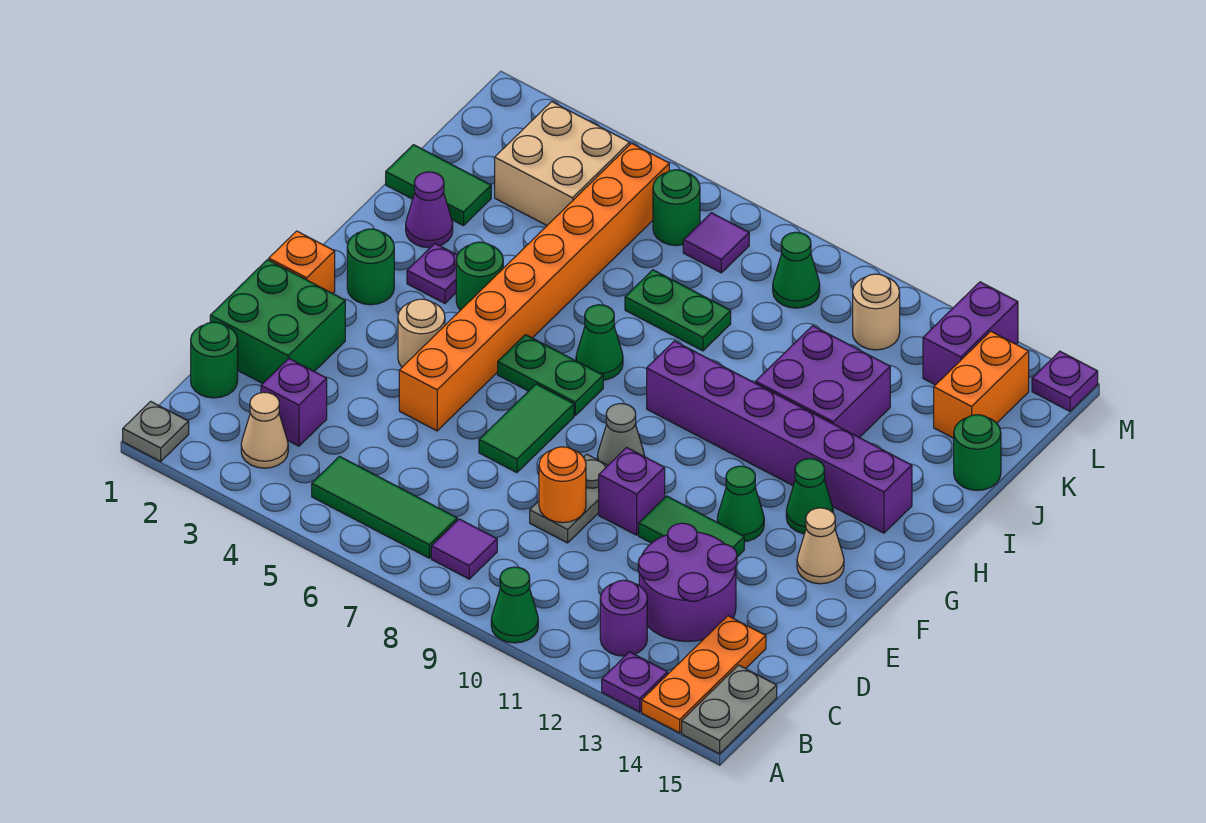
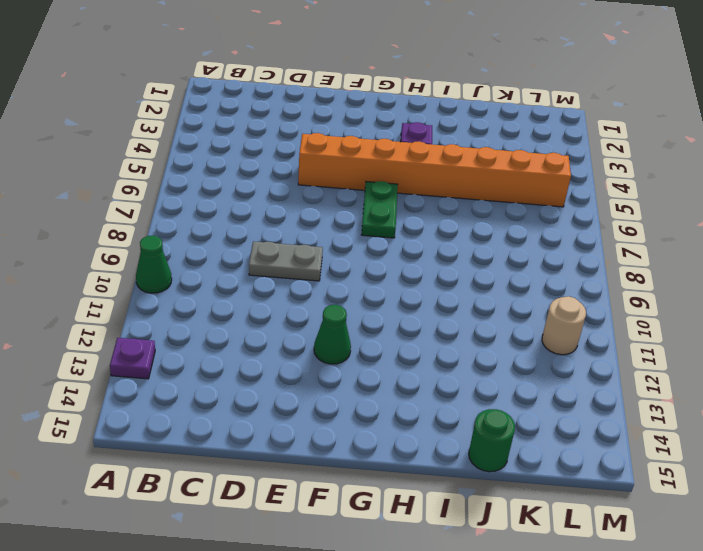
none -> grey 1x1 plate [123,401,189,461]
none -> orange 1x3 plate [642,616,766,733]
none -> grey 1x2 plate [682,665,777,754]
none -> tan 1x1 cone [241,392,288,468]

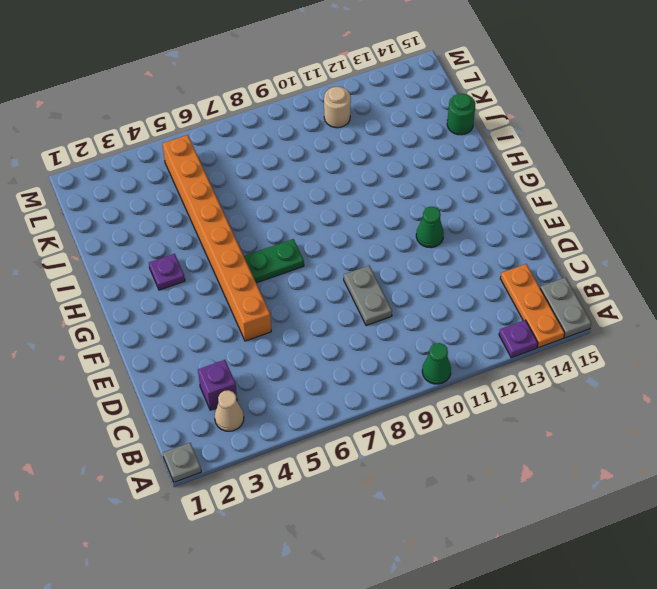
none -> green 1x3 tile [312,456,457,558]
none -> purple 1x1 tile [431,519,497,579]
none -> purple 1x1 round brick [600,580,647,656]
none -> green 1x1 round brick [191,322,238,398]

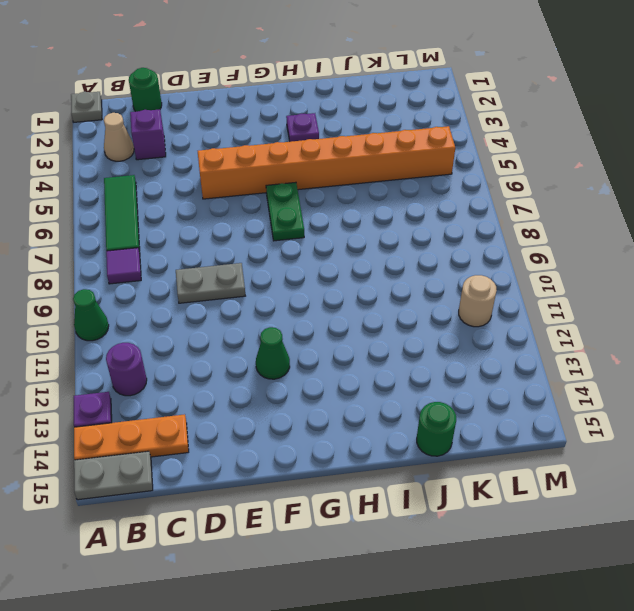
none -> purple 2x2 round brick [638,523,737,641]
none -> green 2x2 brick [210,260,345,384]
none -> green 1x2 tile [479,384,574,473]
none -> purple 1x1 brick [599,447,665,535]

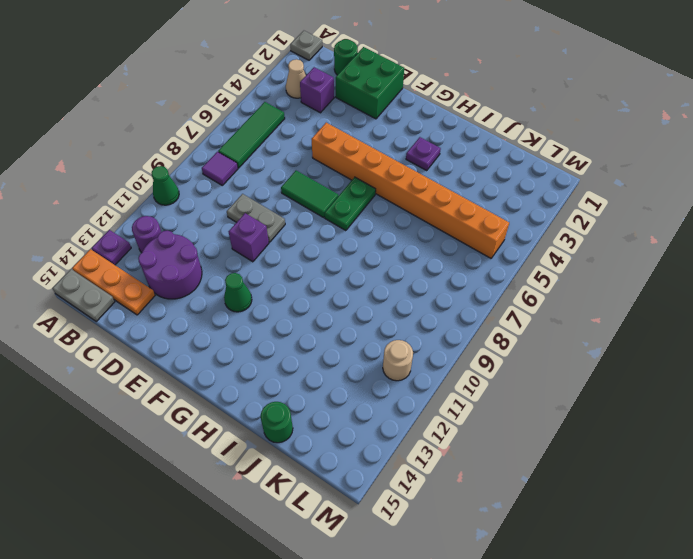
none -> green 1x2 tile [639,496,744,557]
none -> orange 1x1 brick [269,231,335,294]
none -> tan 1x1 round brick [398,299,445,367]
none -> grey 1x1 cone [597,404,644,465]

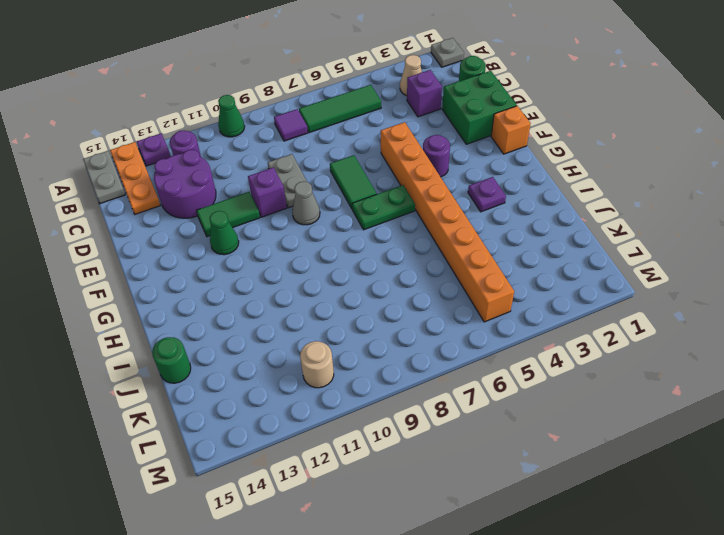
purple 1x1 round brick [423,135,450,177] -> tan 1x1 round brick [398,299,445,367]
none -> tan 1x1 cone [797,508,844,584]
none -> green 1x1 round brick [347,229,394,305]
none -> green 1x1 cone [786,459,833,534]
none -> green 1x1 round brick [456,242,503,310]

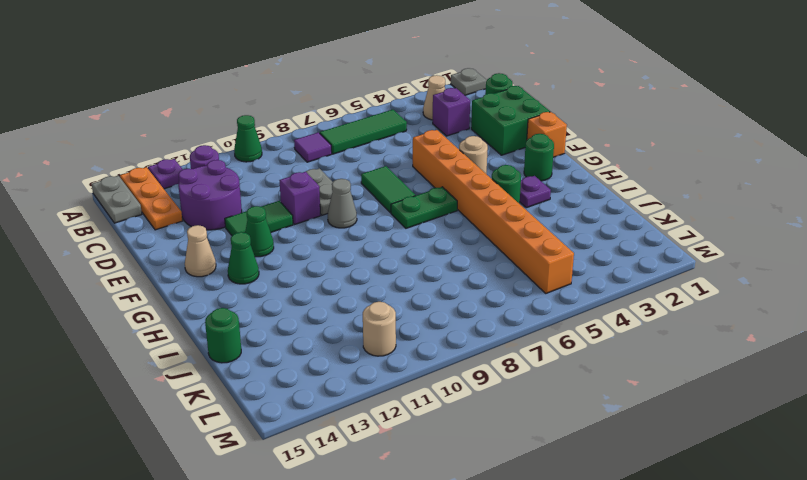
none -> green 1x1 cone [576,305,623,380]
none -> purple 1x6 brick [647,341,912,533]
none -> purple 1x1 cone [406,172,453,248]
none -> purple 2x2 brick [756,326,890,438]

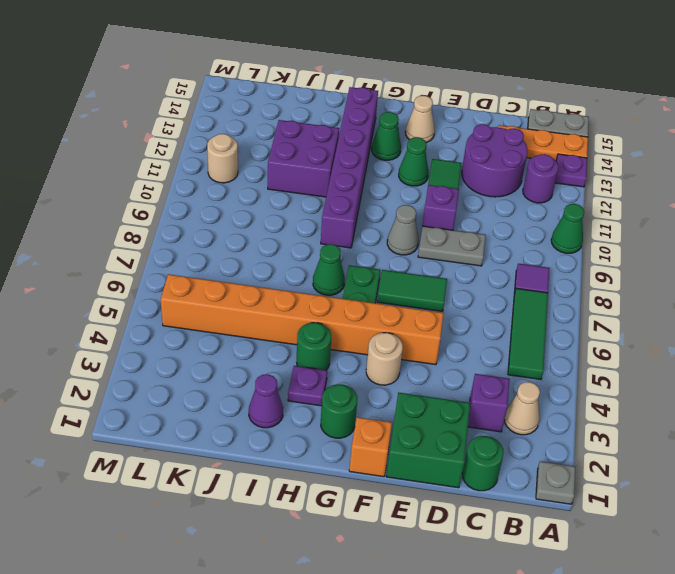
none -> green 1x2 tile [386,145,491,226]
none -> green 1x2 plate [625,270,731,351]
none -> green 1x1 round brick [954,415,1001,490]
none -> tan 2x2 brick [495,102,630,225]

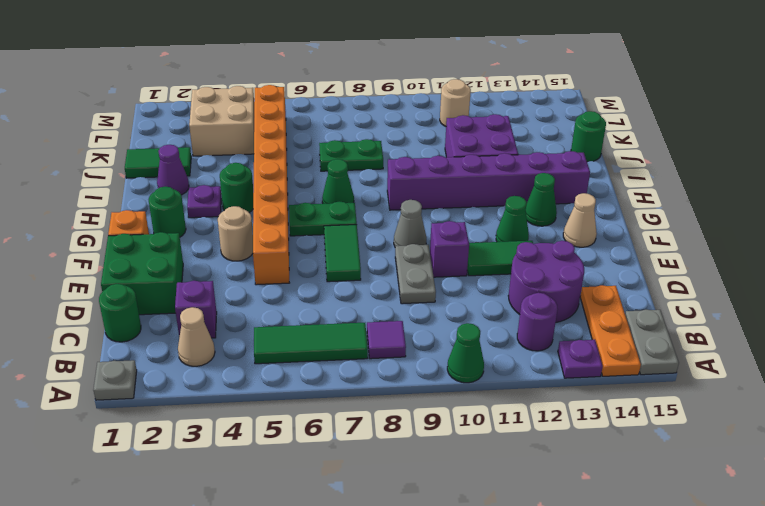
none -> orange 1x2 brick [934,331,1029,438]
none -> green 1x1 round brick [653,170,700,246]
none -> purple 1x1 tile [683,213,749,273]
none -> green 1x1 cone [773,232,820,308]

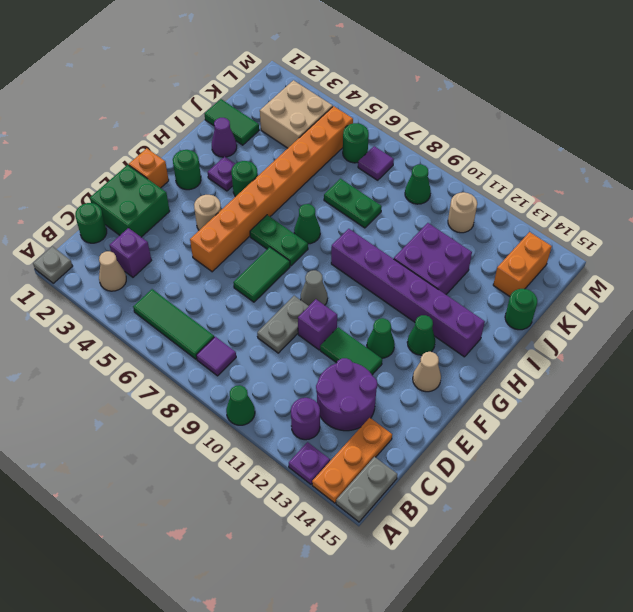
none -> purple 1x2 brick [923,282,1018,385]
none -> purple 1x1 plate [1032,351,1098,411]
none -> orange 1x1 round brick [539,447,586,523]

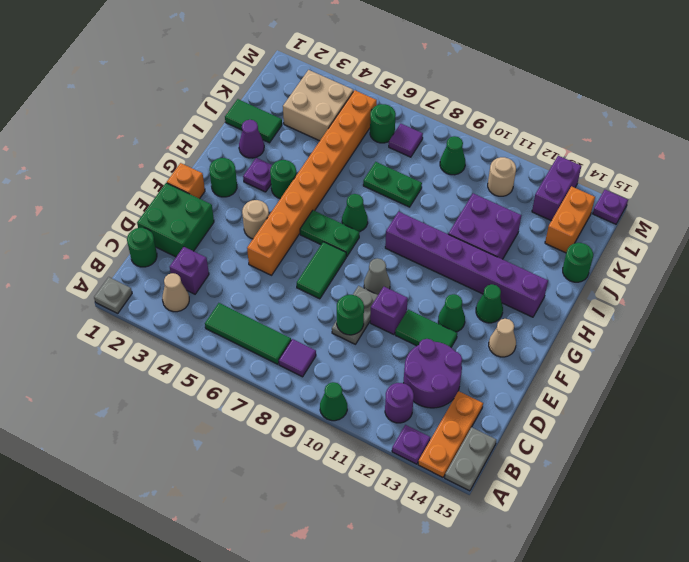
green 1x1 round brick [337,295,364,335] -> orange 1x1 round brick [539,447,586,523]

